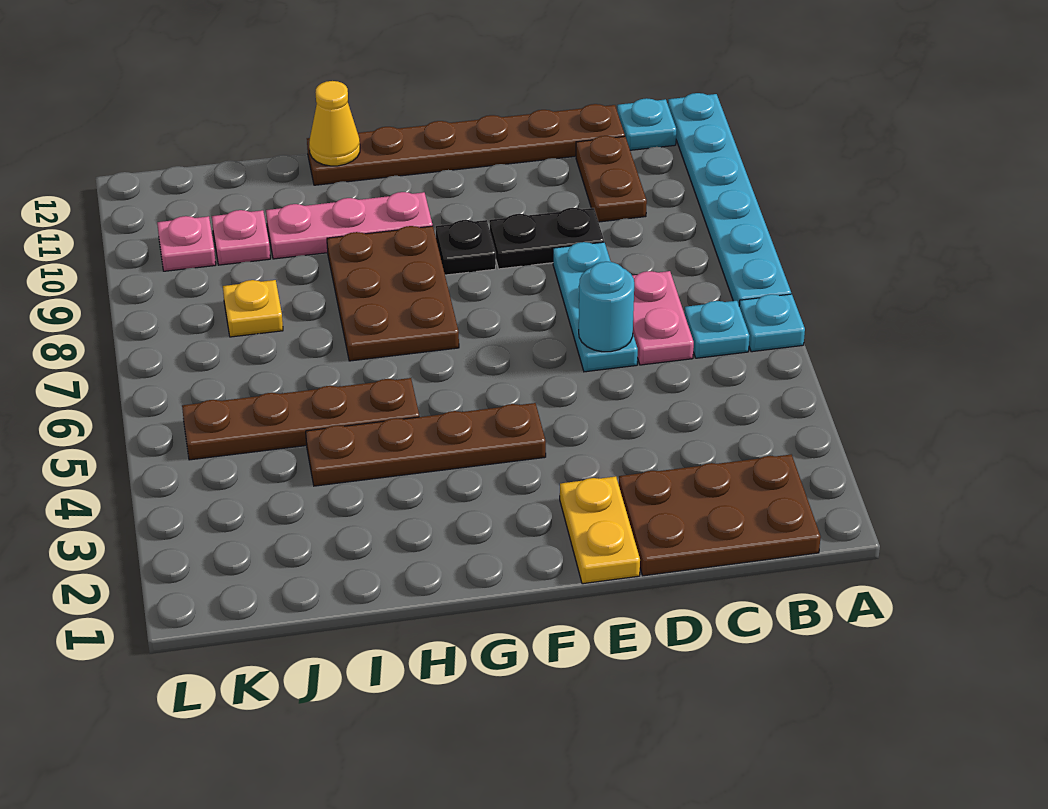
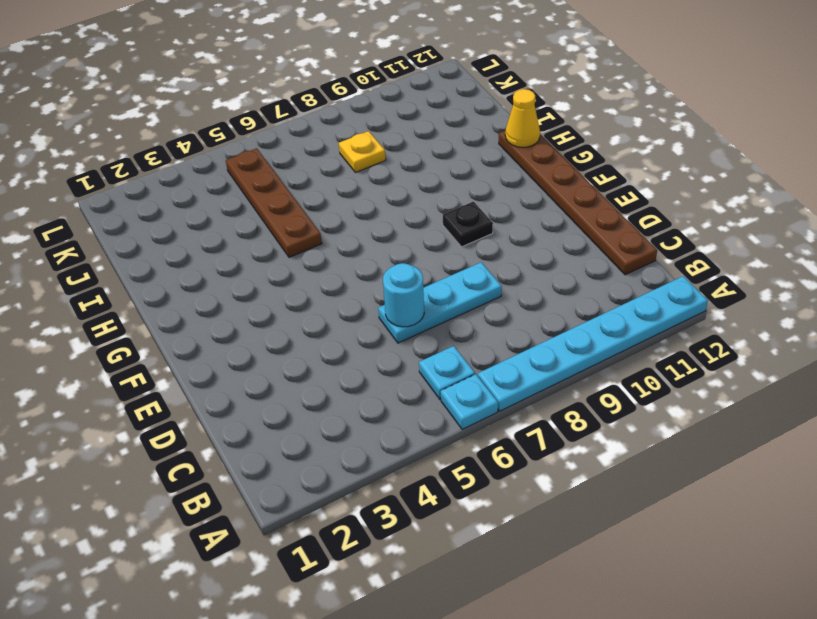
none -> brown 2x3 plate [619,455,821,576]
none -> cyan 1x1 plate [617,98,676,150]
none -> pink 1x2 plate [632,271,694,365]

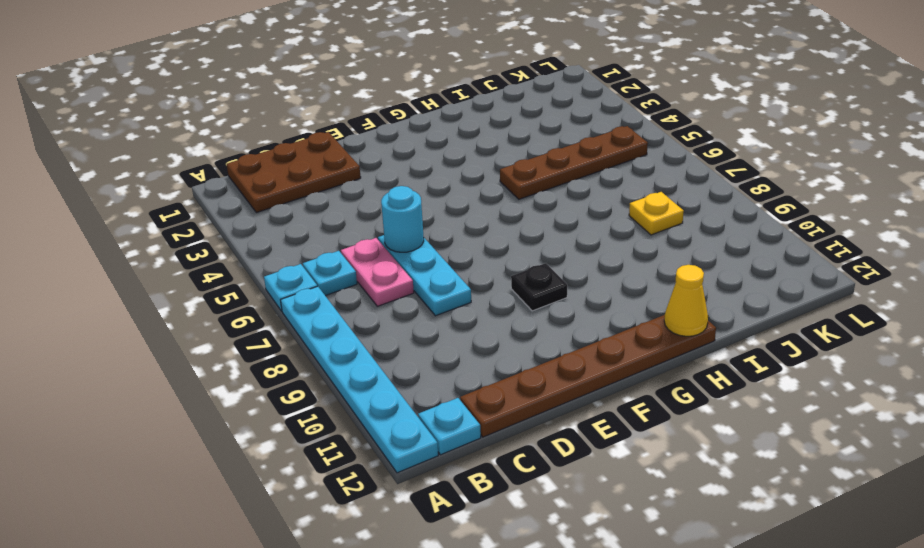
none -> brown 1x2 plate [576,136,647,222]
none -> black 1x2 plate [489,208,604,269]
none -> yellow 1x2 plate [560,476,640,584]

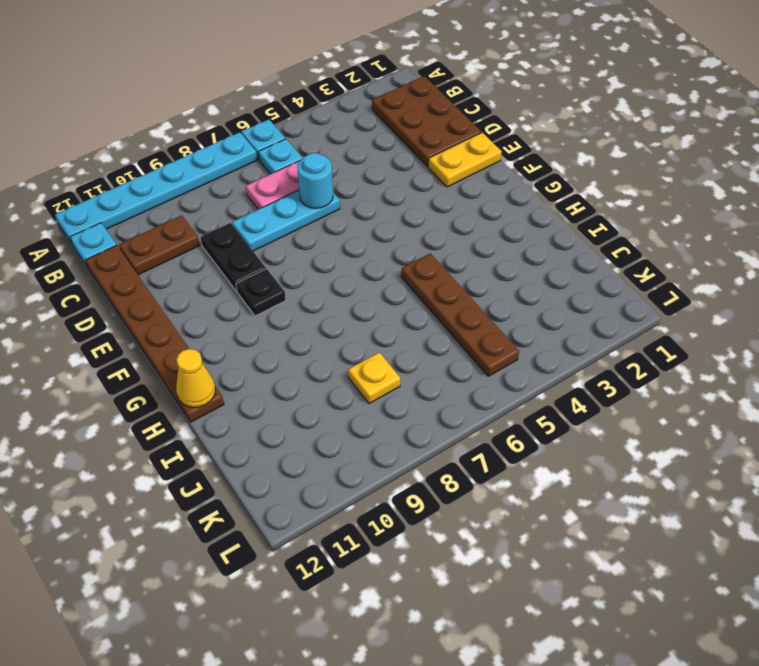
none -> brown 1x4 plate [306,403,546,486]
none -> brown 2x3 plate [327,226,459,361]
none -> pink 1x3 plate [266,192,433,259]

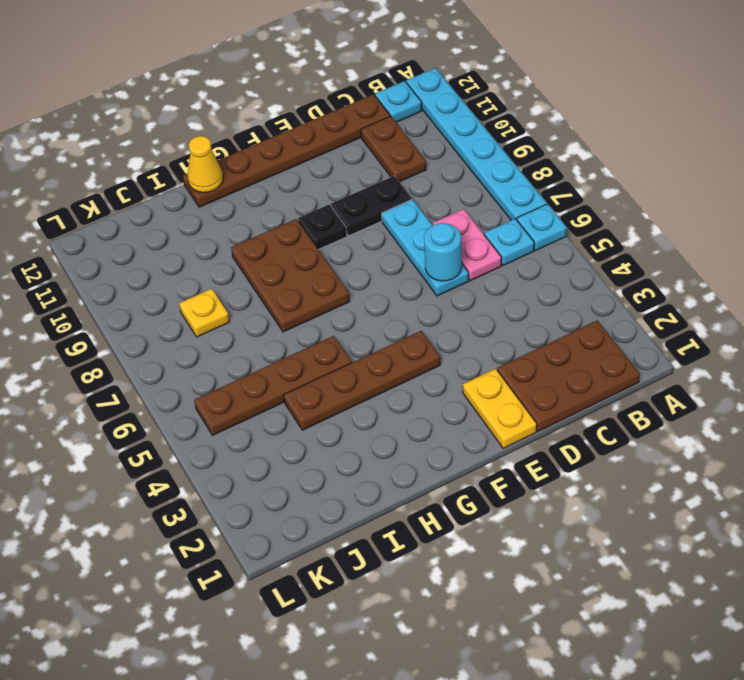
none -> pink 1x3 plate [266,192,433,259]
none -> pink 1x1 plate [212,210,270,265]
none -> pink 1x1 plate [157,216,216,271]

